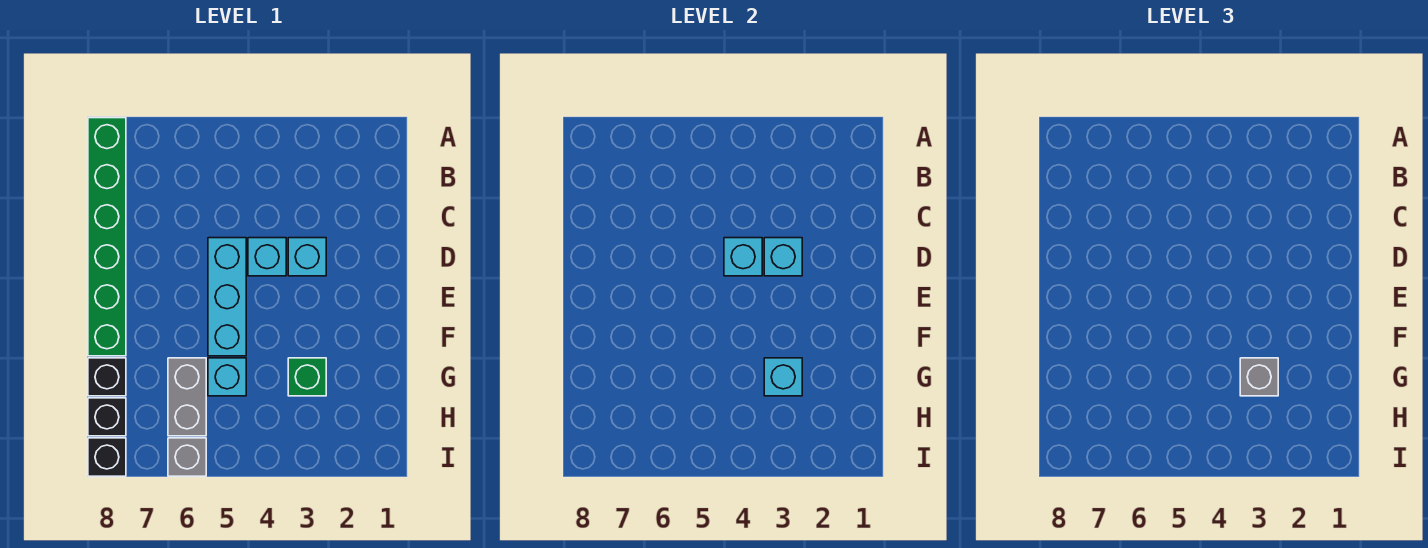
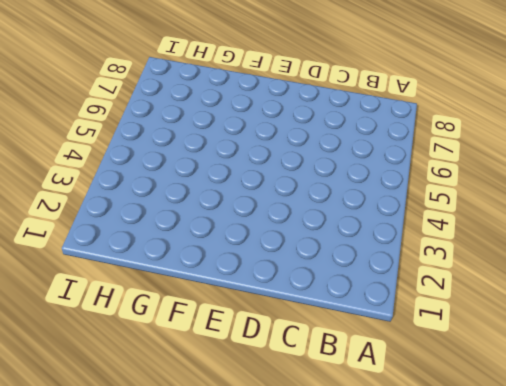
none -> green 1x6 brick [88,118,126,356]
none -> cyan 1x1 brick [288,238,326,276]
none -> cyan 1x1 brick [248,238,286,276]

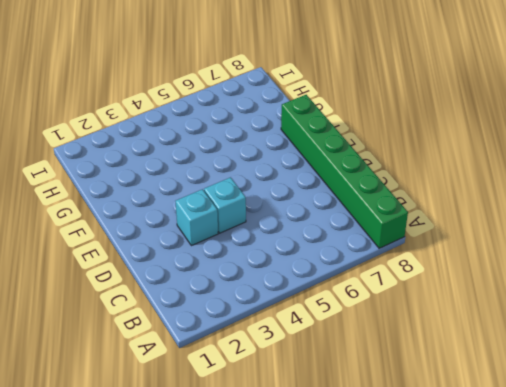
none -> cyan 1x3 brick [208,238,246,356]
none -> green 1x1 brick [288,358,326,396]
none -> cyan 1x1 brick [208,358,246,396]

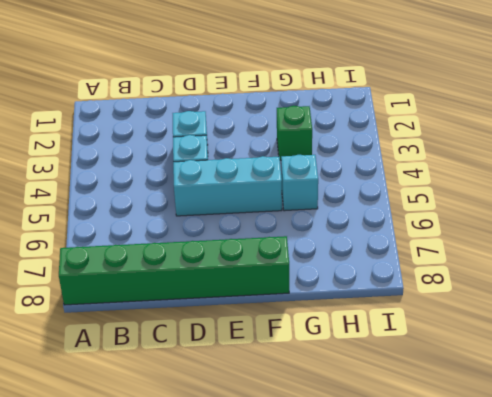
none -> grey 1x2 brick [168,358,206,436]
none -> black 1x1 brick [88,358,126,396]
none -> black 1x1 brick [88,398,126,436]

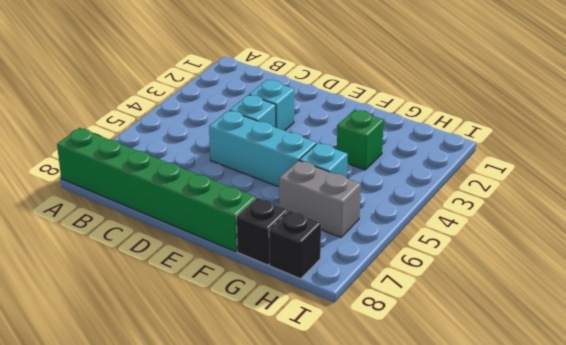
none -> grey 1x1 brick [168,438,206,476]
none -> black 1x1 brick [88,438,126,476]
none -> cyan 1x1 brick [764,238,802,276]

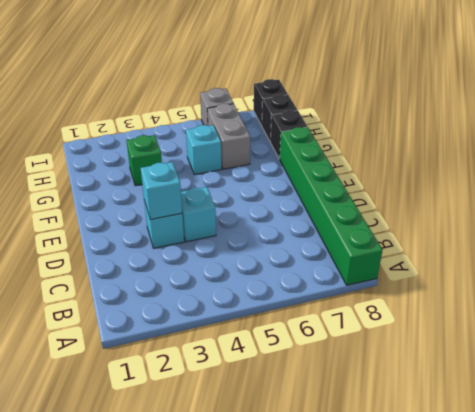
none -> cyan 1x3 brick [208,238,246,356]
none -> cyan 1x1 brick [724,238,762,276]
none -> cyan 1x1 brick [764,358,802,396]

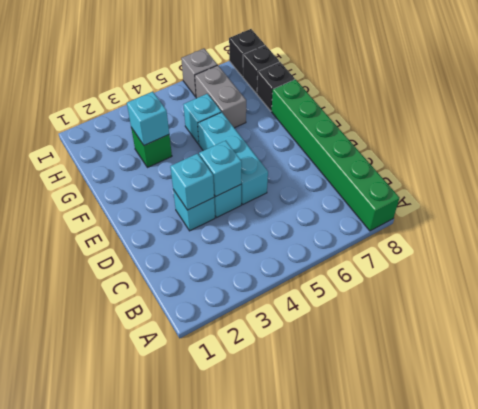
none -> grey 1x1 brick [1240,358,1278,396]

